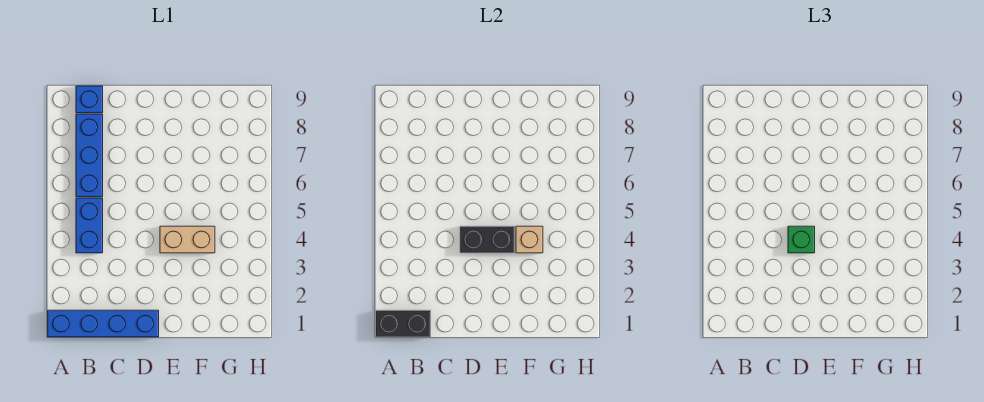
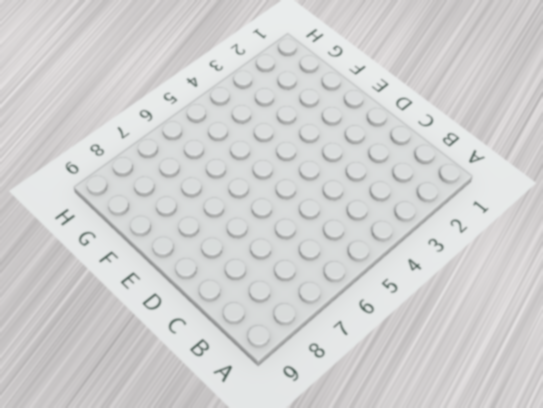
none -> blue 1x4 brick [48,310,159,337]
none -> blue 1x2 brick [76,198,103,253]

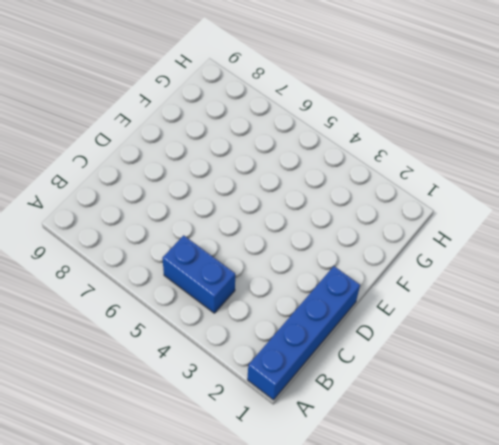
none -> blue 1x3 brick [76,114,103,197]
none -> blue 1x1 brick [76,86,103,113]

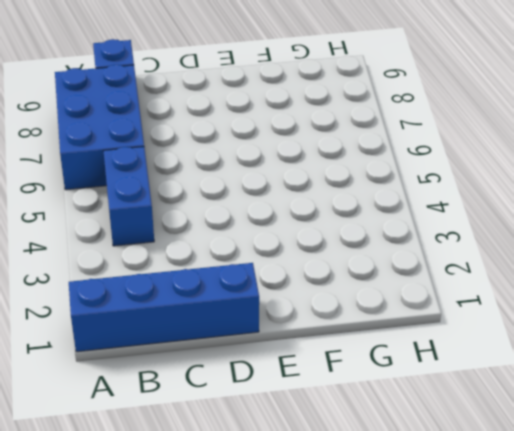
blue 2x3 brick [55,65,144,190] -> blue 1x3 brick [76,114,103,197]
none -> tan 1x2 brick [160,226,215,253]
none -> black 1x2 brick [376,310,431,337]

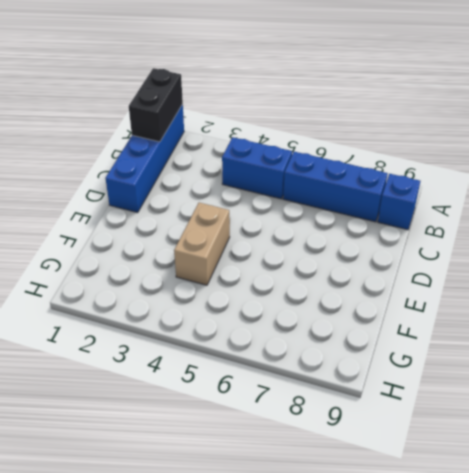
none -> black 1x2 brick [460,226,515,253]
none -> tan 1x1 brick [516,226,543,253]

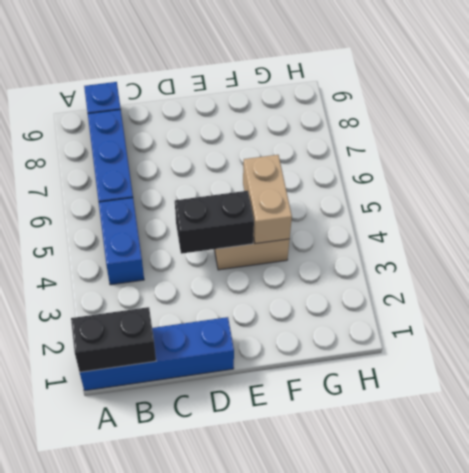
tan 1x2 brick [243,155,292,244] -> tan 1x1 brick [516,226,543,253]
none -> green 1x1 brick [788,226,815,253]

